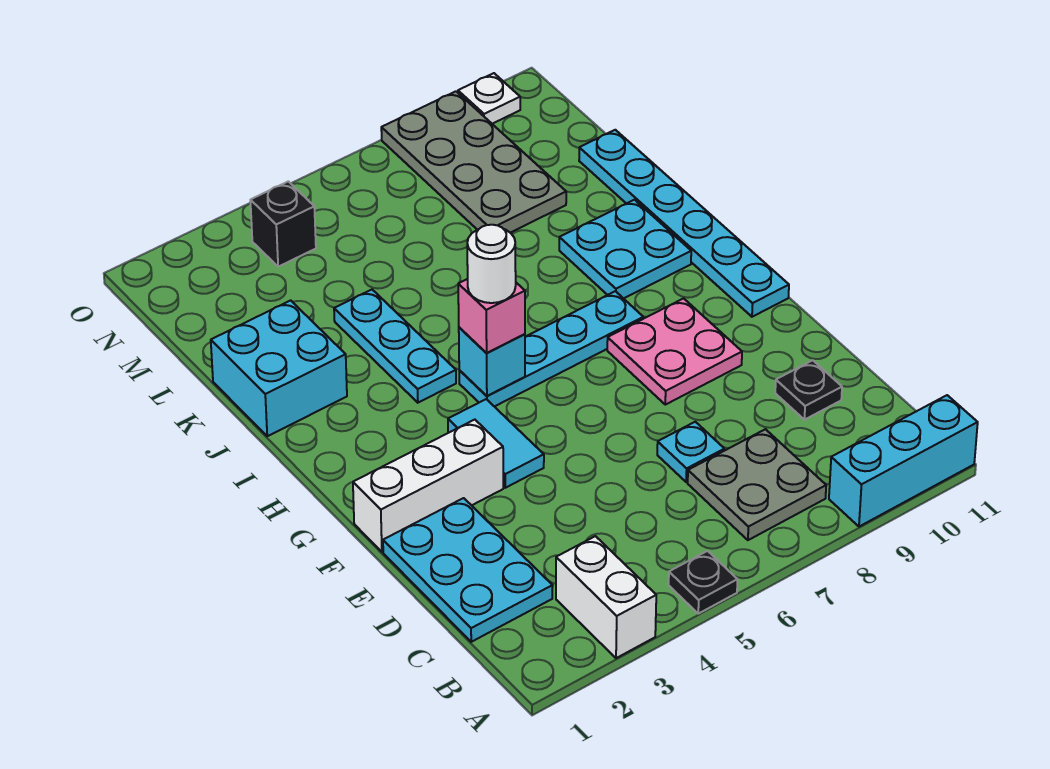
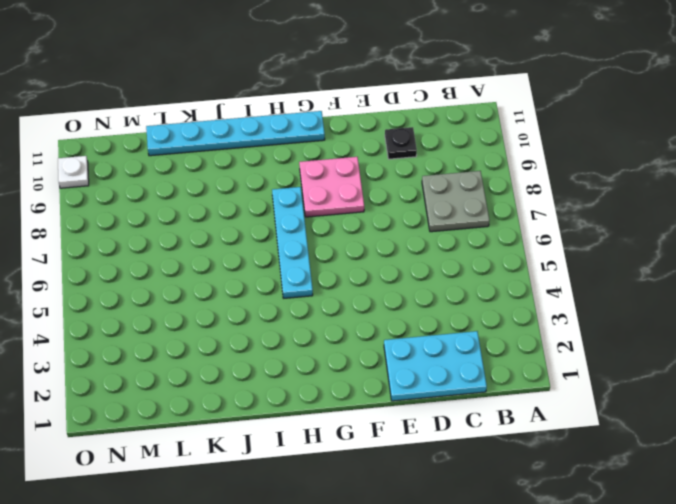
none -> white 1x2 brick [556,536,656,658]
none -> black 1x1 plate [669,551,738,614]
none -> cyan 1x3 brick [829,395,978,527]

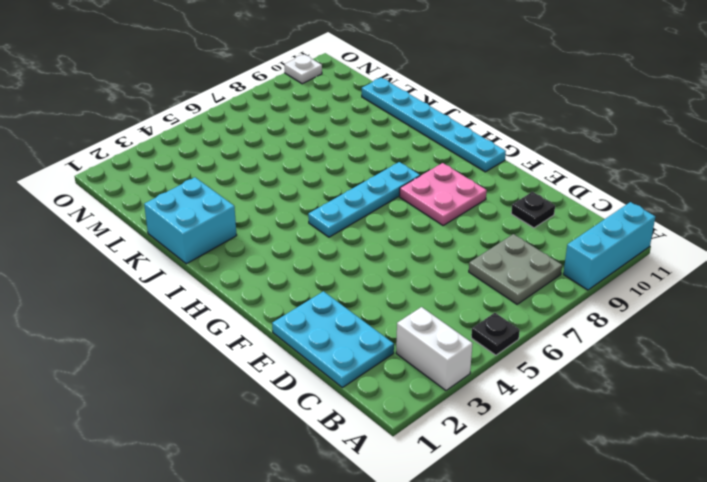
none -> cyan 1x1 plate [657,422,724,482]
none -> white 1x3 brick [353,420,503,552]
none -> cyan 1x2 tile [448,399,544,488]

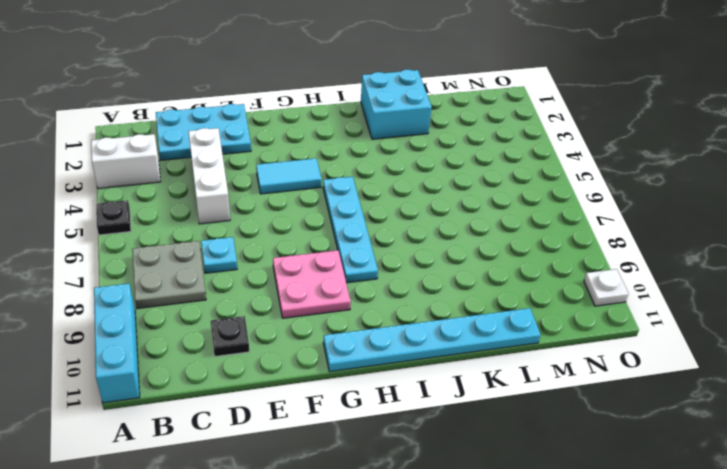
white 1x3 brick [188,128,230,224] -> white 1x3 brick moved to [353,420,503,552]
none -> cyan 1x3 plate [334,290,456,403]
none -> cyan 2x2 plate [559,200,691,299]
none -> grey 2x4 plate [381,91,566,233]

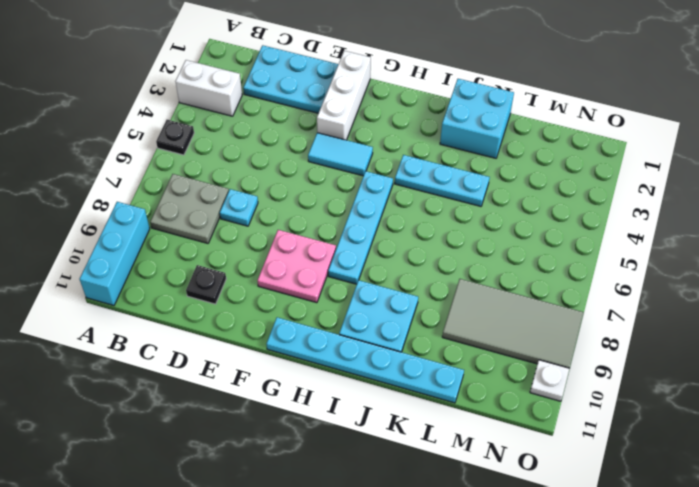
grey 2x4 tile [442,279,584,368] -> grey 2x4 plate [381,91,566,233]
none -> black 1x1 brick [250,181,316,267]
none -> cyan 1x1 brick [459,327,525,396]
none -> pink 1x1 brick [458,279,525,353]

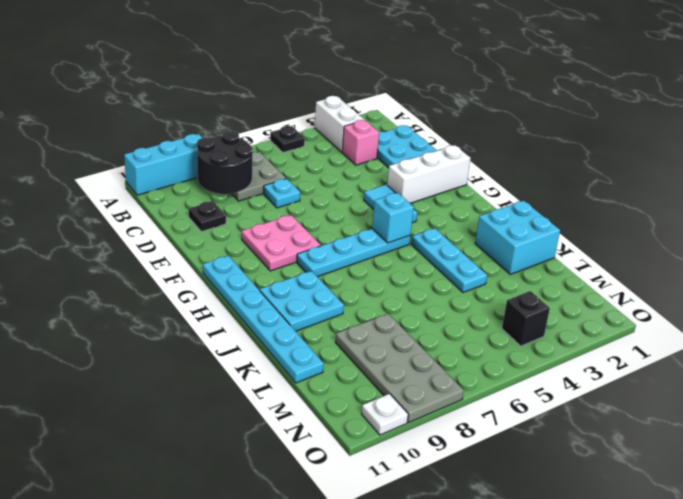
black 2x2 round brick [197,131,253,194] -> none
pink 1x1 brick [342,120,379,165] -> pink 1x1 brick moved to [458,279,525,353]
none -> white 1x1 round brick [467,225,516,303]

